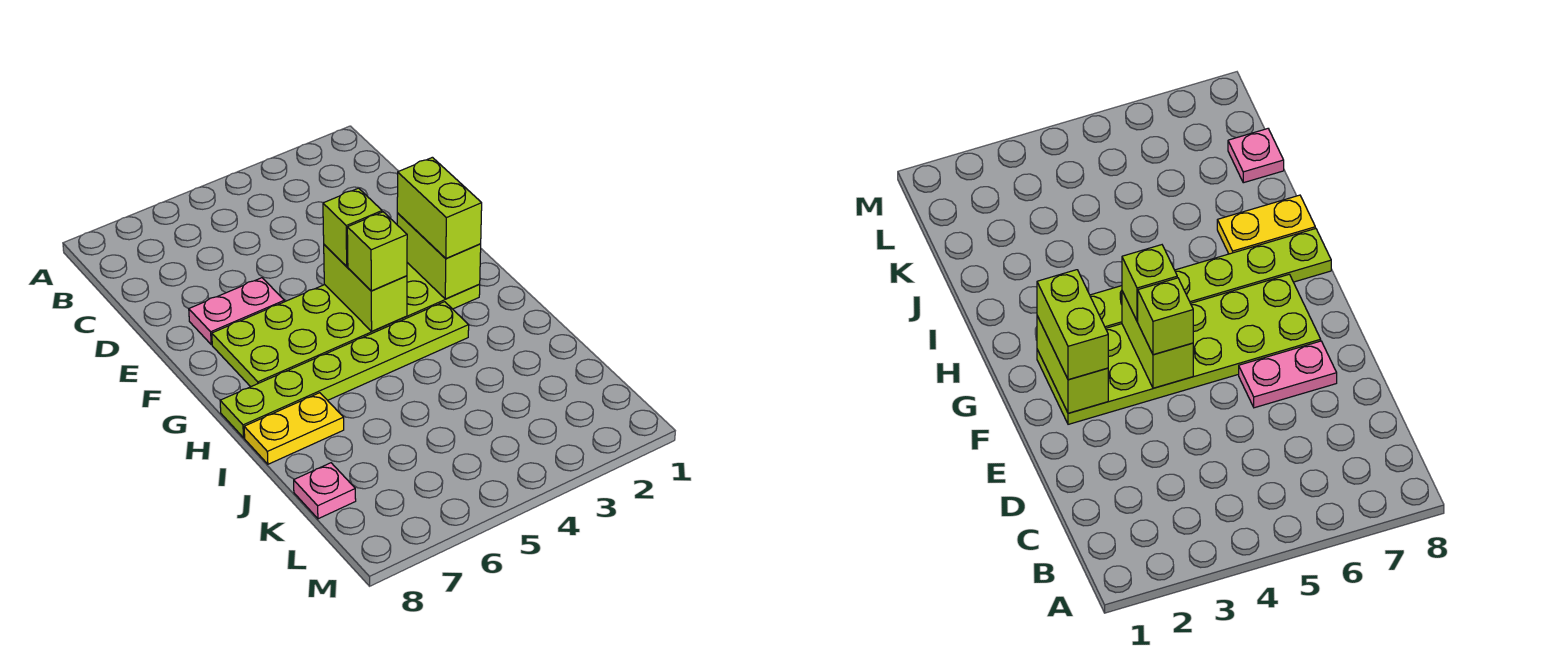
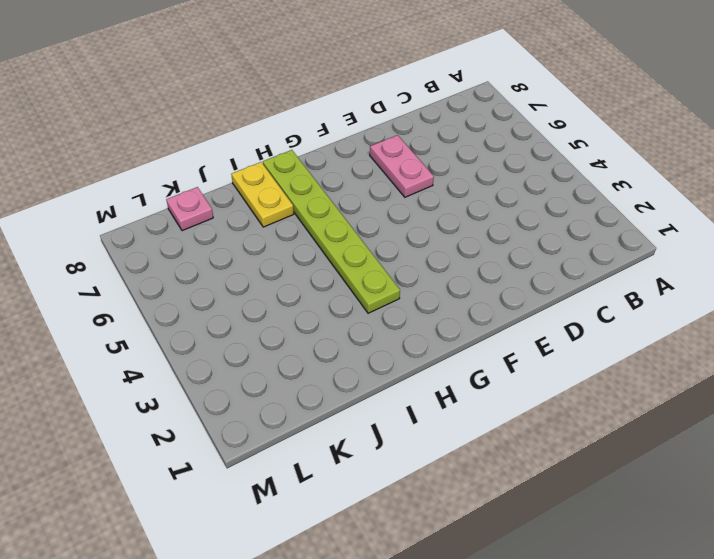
none -> lime 2x6 plate [212,263,480,387]
none -> lime 1x2 brick [397,213,481,299]

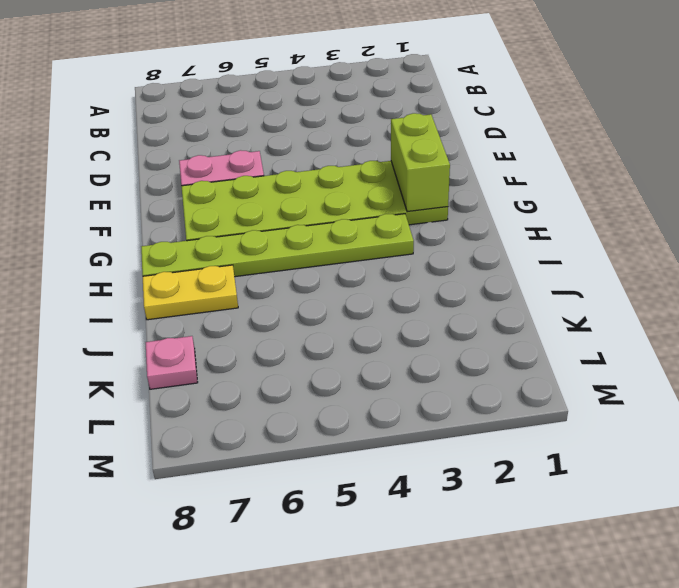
none -> lime 1x2 brick [324,245,407,331]
none -> lime 1x2 brick [397,157,482,259]

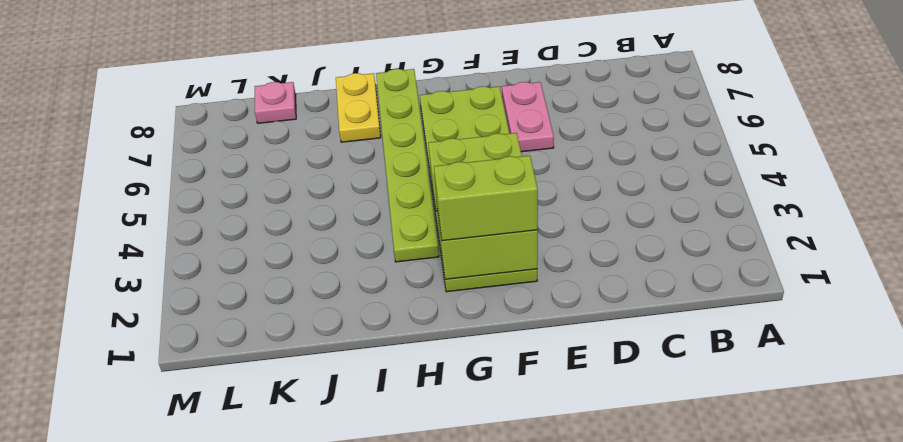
none -> lime 1x1 brick [323,188,382,266]
none -> lime 1x1 brick [347,212,407,291]

